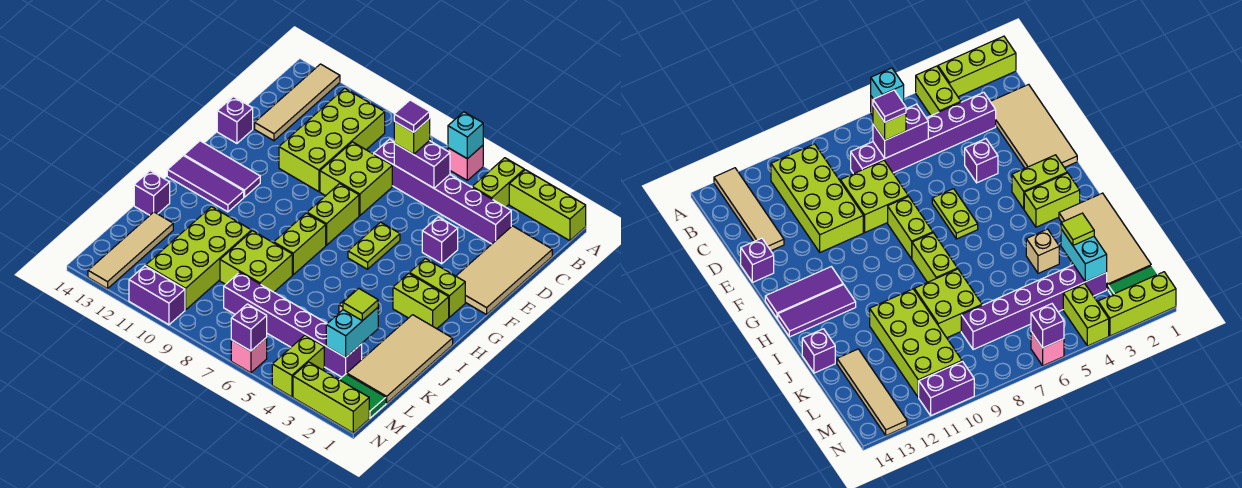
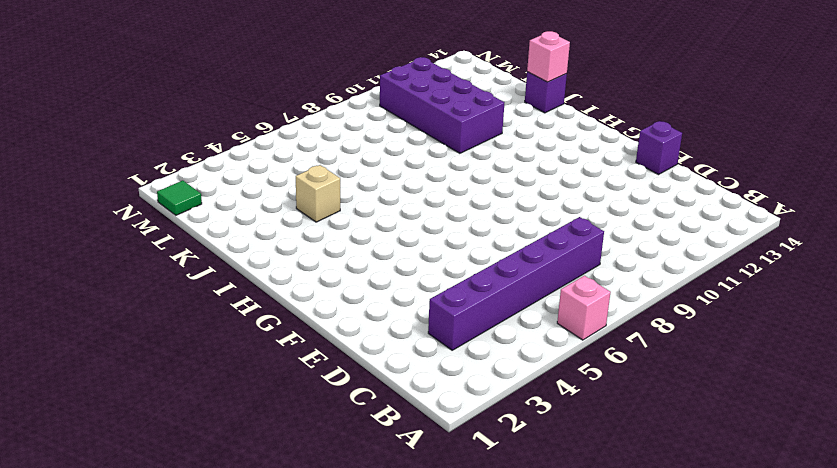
purple 2x4 brick [380,57,505,153] -> lime 2x4 brick [146,207,251,310]
pink 1x1 brick [527,31,570,82] -> pink 1x1 brick moved to [231,338,267,373]
green 1x1 tile [157,181,202,215] -> green 1x2 tile [339,374,386,418]
none -> lime 1x3 brick [509,170,586,241]
none -> lime 1x2 brick [472,158,524,207]
none -> tan 1x4 tile [255,64,340,141]
none -> lime 2x4 brick [279,88,385,192]

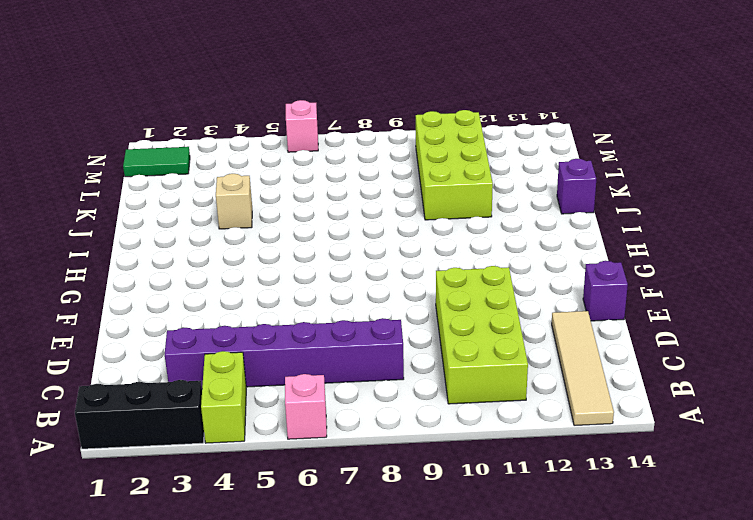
black 1x3 brick [75,380,204,449] -> lime 1x3 brick [509,170,586,241]
none -> tan 2x4 tile [456,226,552,315]
none -> lime 2x2 brick [320,142,392,216]
none -> purple 1x1 brick [422,217,458,264]
none -> lime 1x2 plate [348,222,400,269]

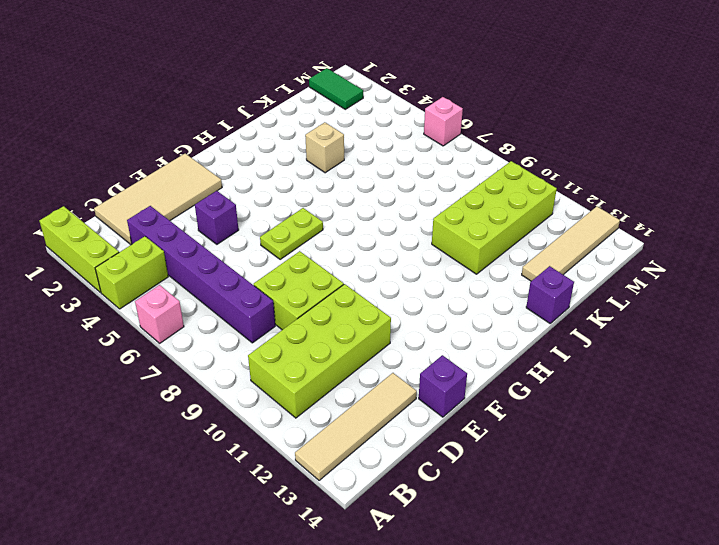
none -> lime 1x2 brick [307,184,359,245]
none -> lime 1x2 brick [409,259,465,317]
none -> purple 1x3 tile [184,141,260,197]
none -> lime 1x2 brick [393,273,449,329]

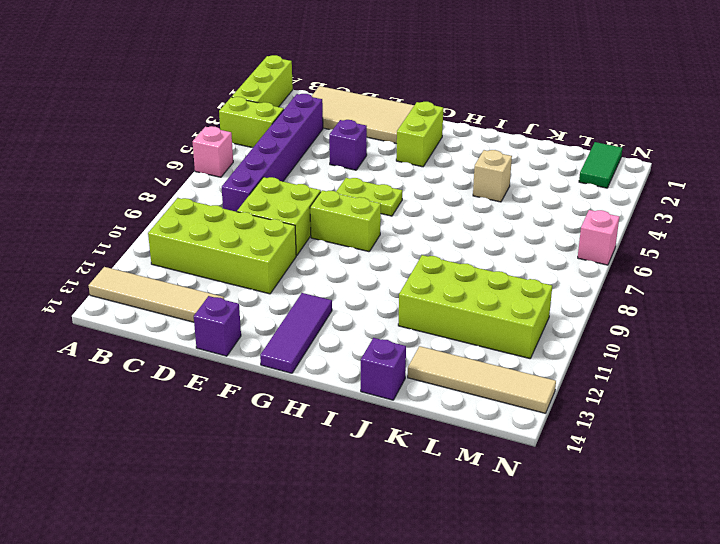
none -> lime 1x2 brick [393,273,449,329]
none -> lime 1x2 brick [274,213,326,275]
none -> purple 1x3 tile [167,156,244,212]
none -> tan 2x4 tile [347,315,453,403]

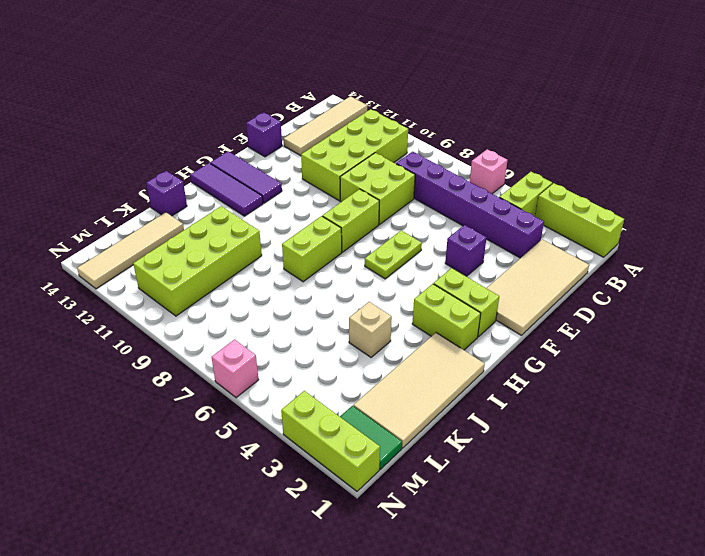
none -> lime 2x2 brick [220,231,292,292]
none -> purple 1x6 brick [224,272,362,377]
none -> lime 1x2 brick [272,335,324,397]
none -> purple 1x2 brick [129,266,185,325]

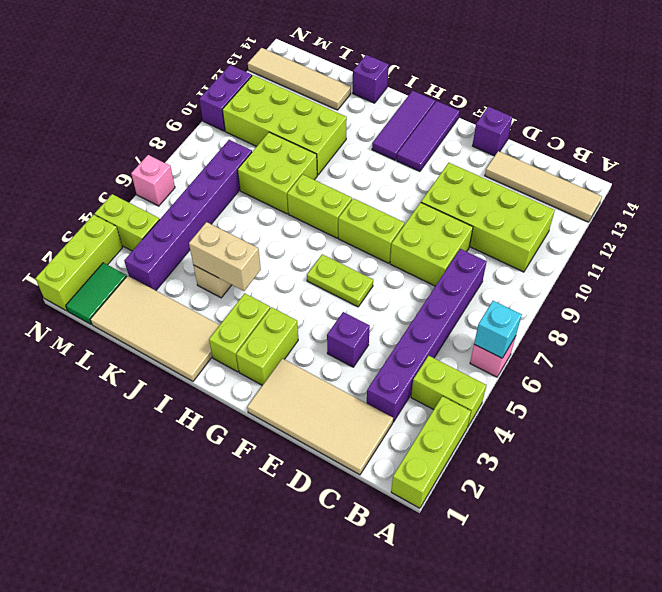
tan 1x2 brick [189,222,261,291] -> none
none -> purple 1x2 brick [394,141,450,188]
none -> cyan 1x2 brick [326,308,378,357]
none -> purple 1x1 brick [231,304,267,351]
none -> lime 1x1 brick [394,119,430,154]

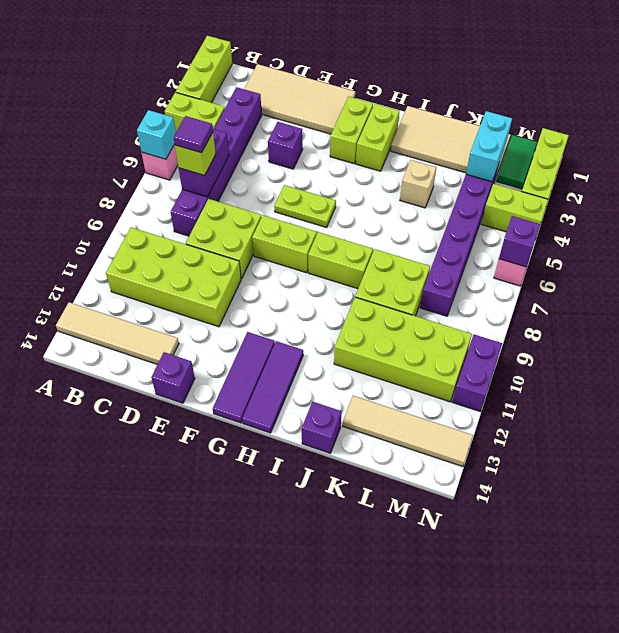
cyan 1x2 brick [466,111,512,182] -> cyan 1x2 brick turned to [326,308,378,357]
none -> lime 1x1 tile [343,288,378,321]

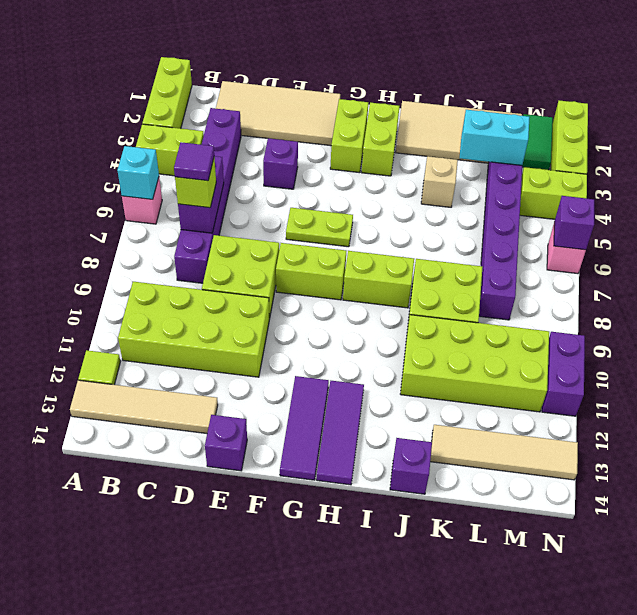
lime 1x1 tile [78,350,120,385] -> lime 1x1 tile moved to [343,288,378,321]

